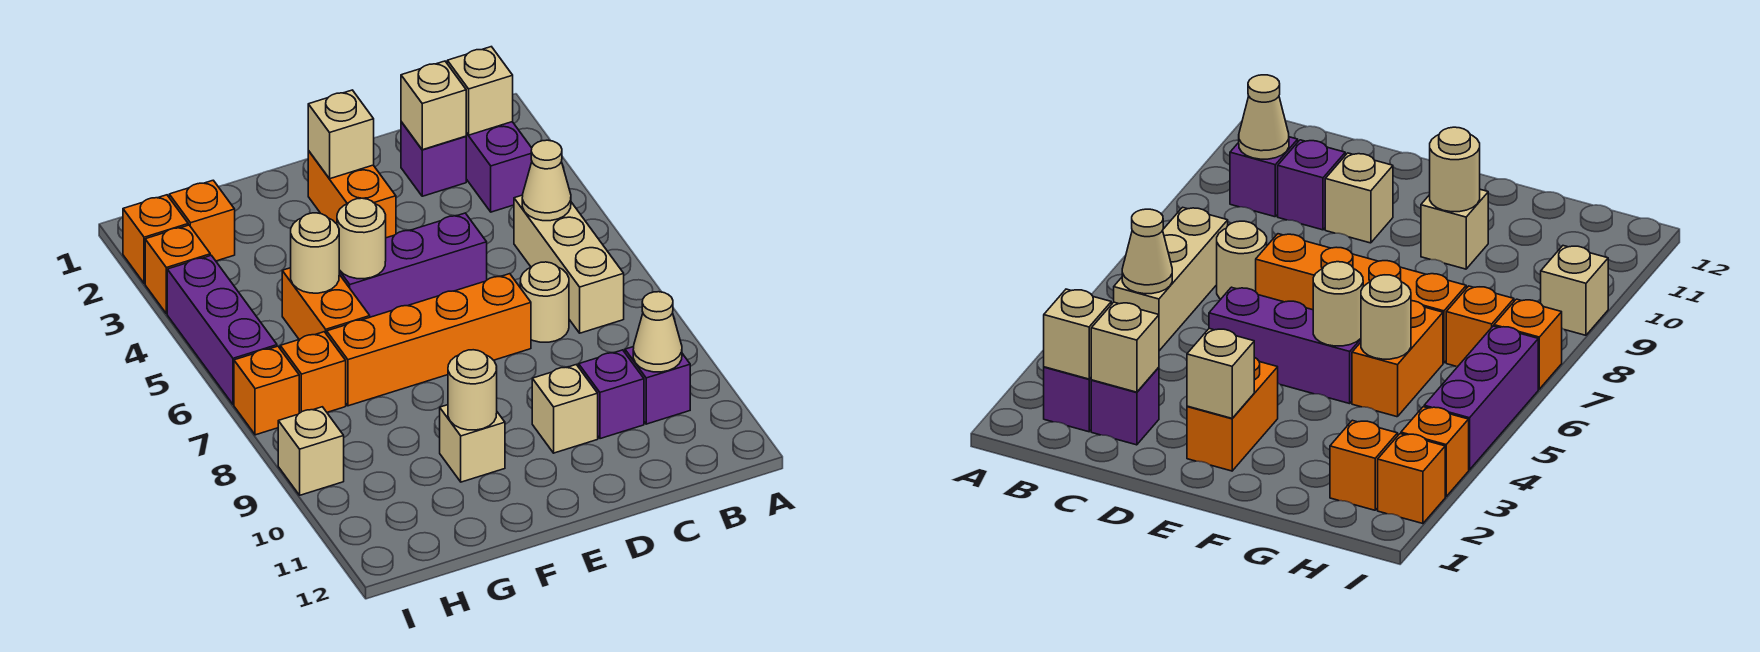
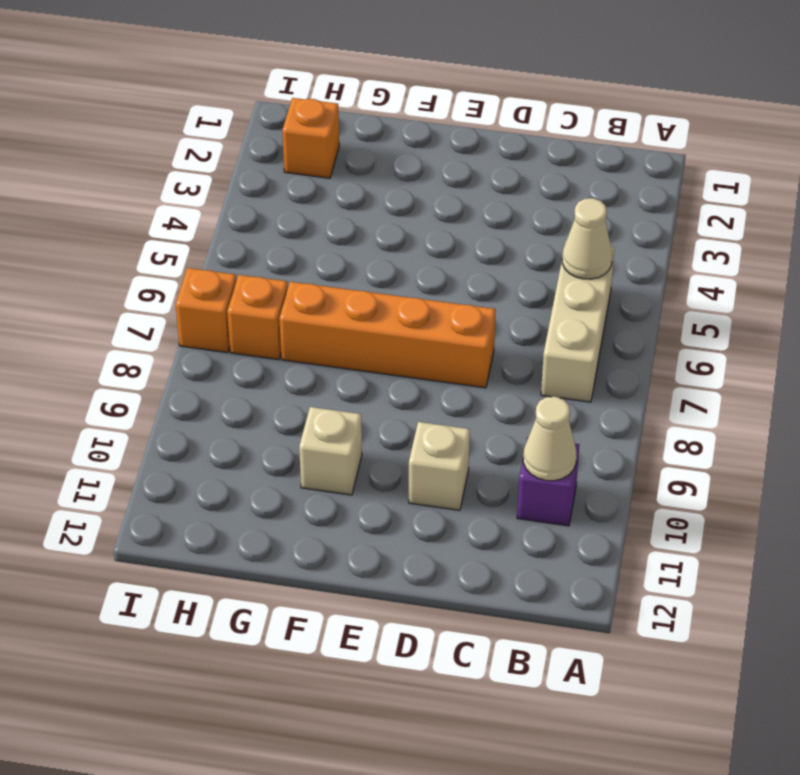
none -> purple 1x2 brick [466,122,532,212]
none -> purple 1x1 brick [401,122,466,196]
none -> tan 1x1 round brick [520,262,569,342]

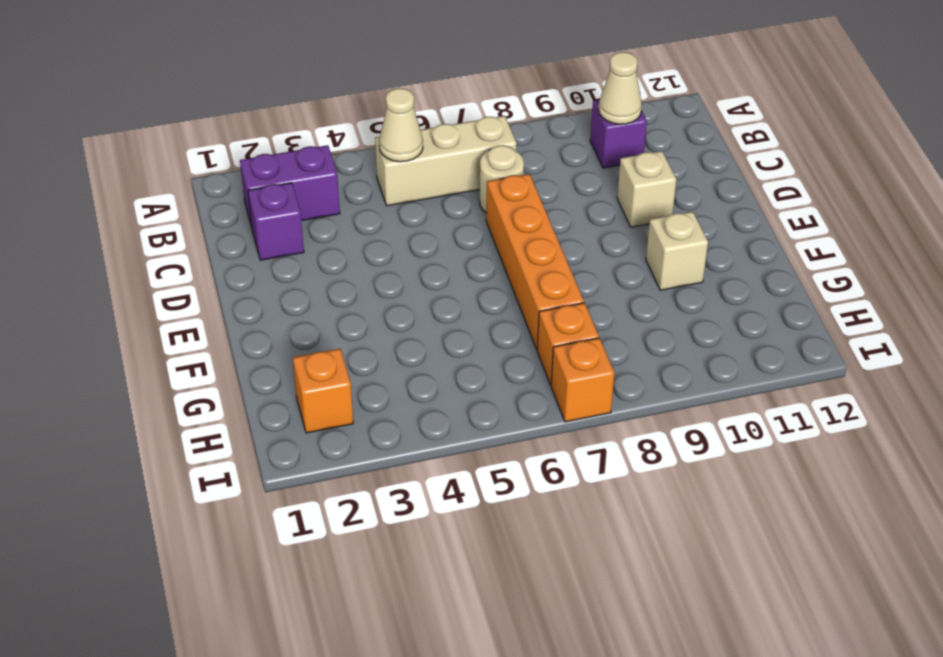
none -> purple 1x1 brick [579,350,644,439]
none -> purple 1x3 brick [339,213,487,317]
none -> orange 1x2 brick [308,151,396,238]

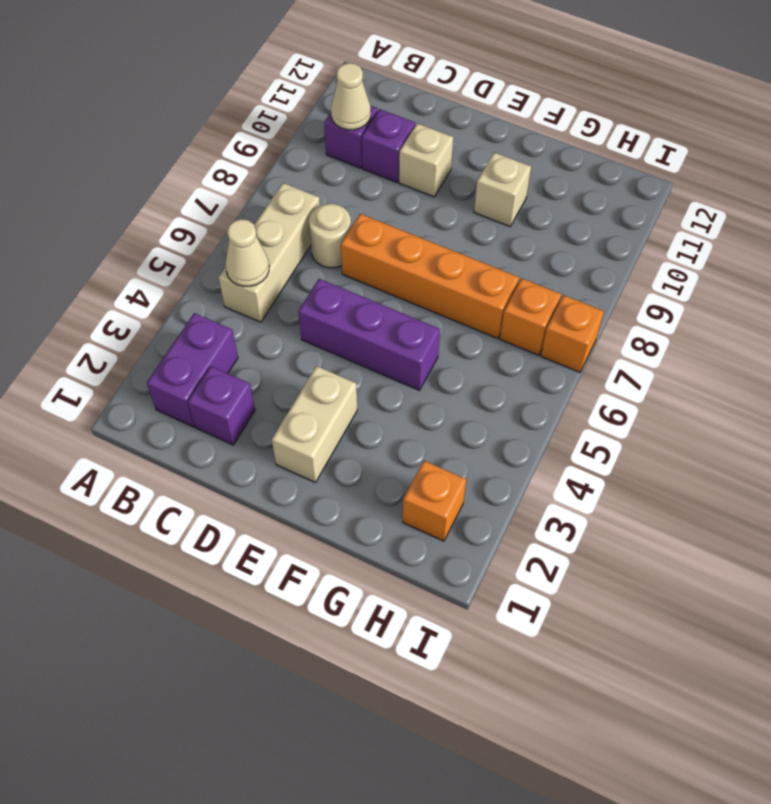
tan 1x2 brick [272,366,357,482] -> orange 1x2 brick [308,151,396,238]
none -> orange 1x2 brick [282,268,370,339]
none -> orange 1x1 brick [123,195,188,283]
none -> orange 1x1 brick [145,225,210,314]

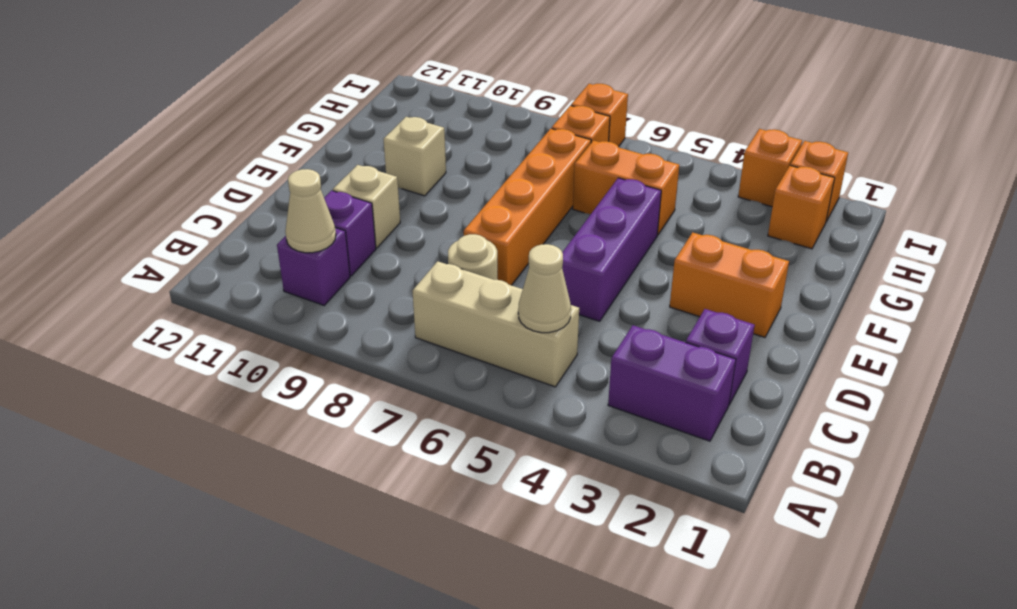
none -> purple 1x3 brick [167,255,277,405]
none -> tan 1x1 brick [278,407,344,495]
none -> tan 1x1 brick [447,47,513,135]

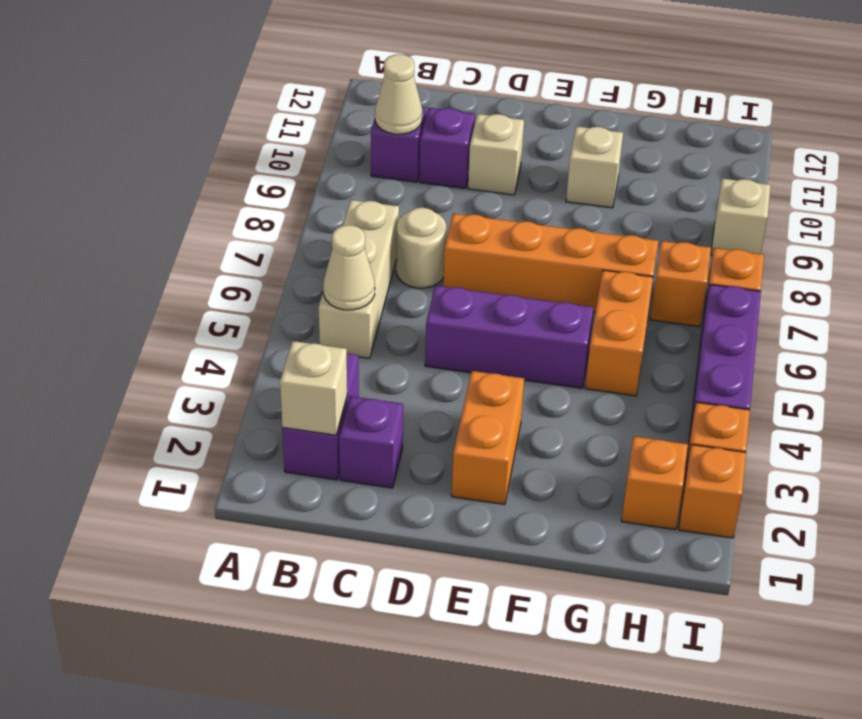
none -> tan 1x1 brick [401,61,466,150]
none -> tan 1x1 brick [308,90,374,179]
none -> tan 1x1 round brick [337,198,386,279]

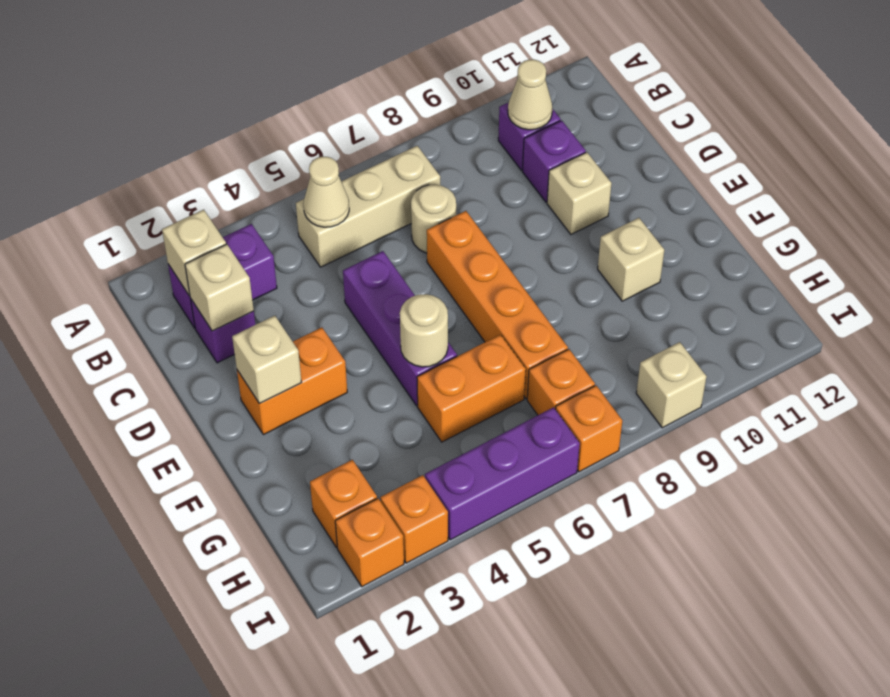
none -> tan 1x1 round brick [448,350,497,430]
none -> tan 1x1 round brick [291,213,339,293]

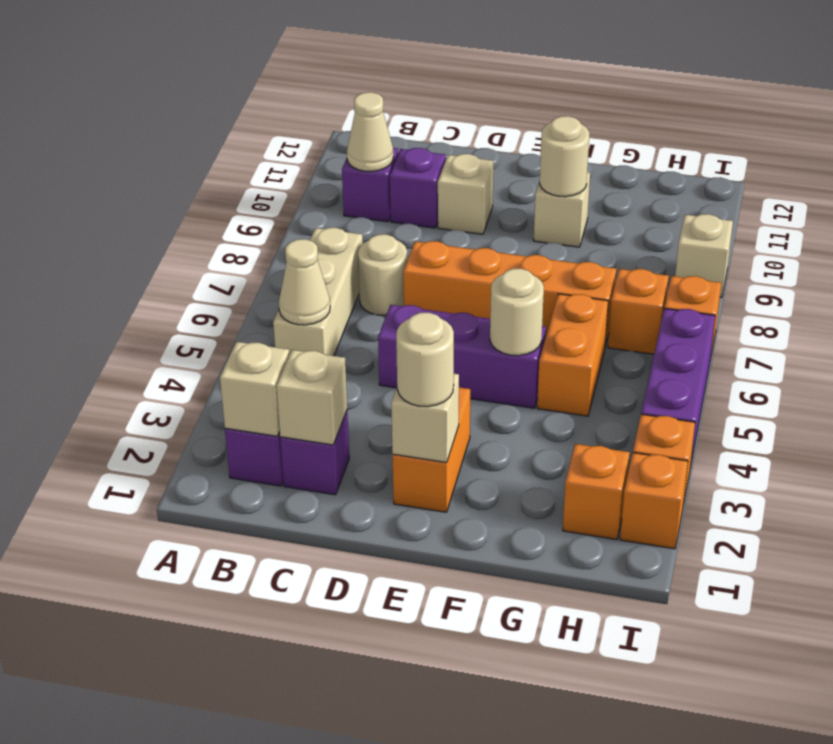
tan 1x1 round brick [396,313,454,407] -> tan 1x1 round brick moved to [291,213,339,293]

